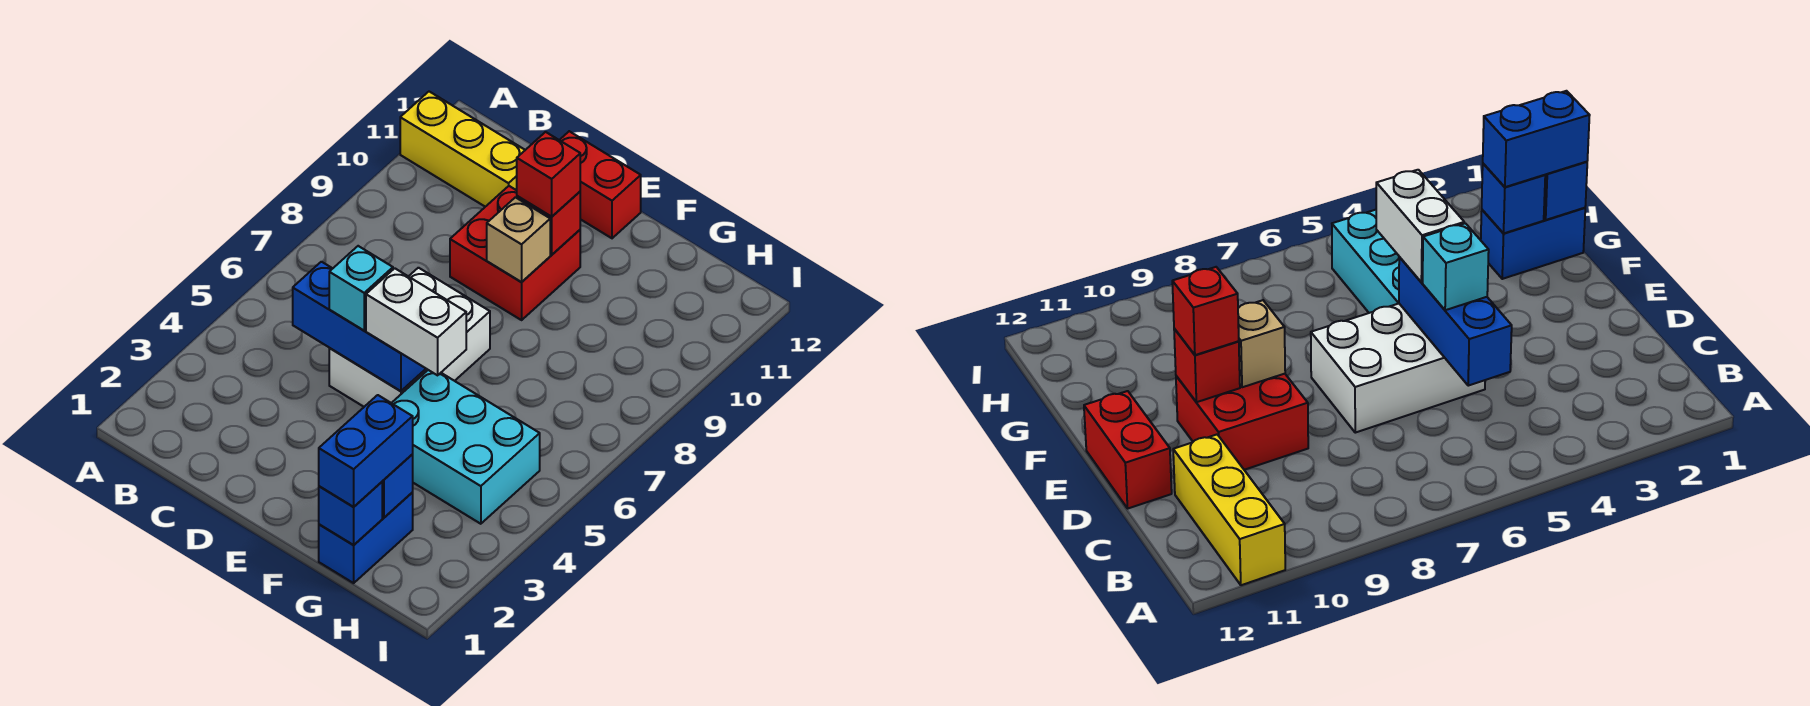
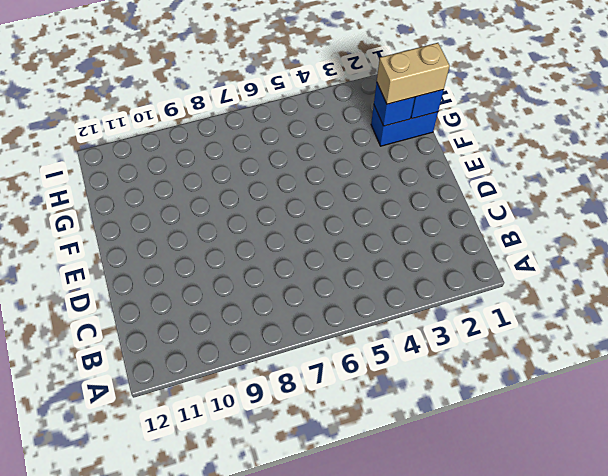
tan 1x2 brick [377,43,450,104] -> blue 1x2 brick [319,395,413,507]
none -> yellow 1x3 brick [400,92,525,207]
none -> white 2x3 brick [329,268,490,407]
none -> red 2x2 brick [450,186,580,320]

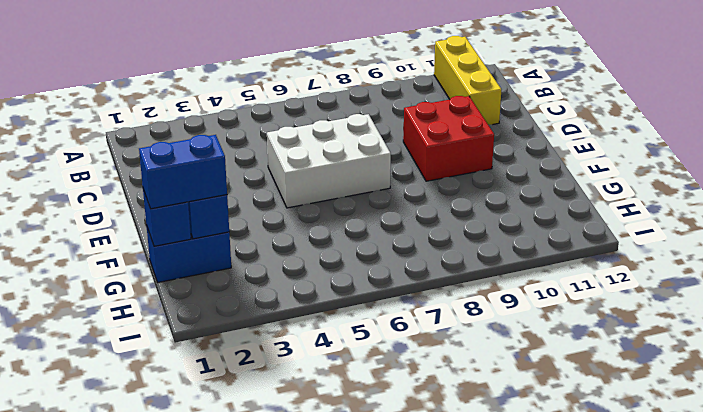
none -> red 1x2 brick [560,131,641,238]
none -> cyan 2x3 brick [392,370,540,524]
none -> blue 1x3 brick [293,262,426,391]

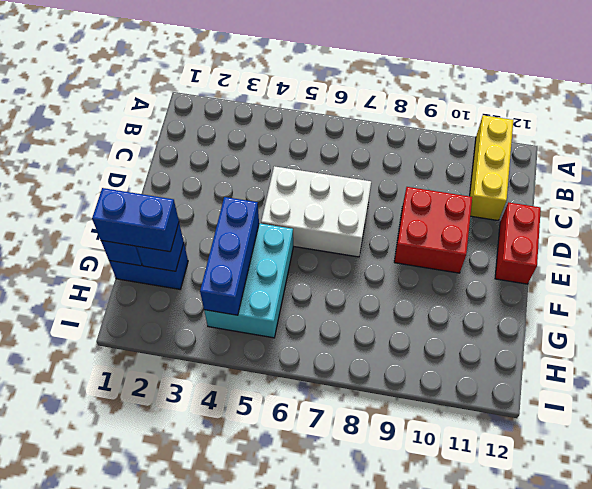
blue 1x3 brick [200,197,259,315] -> blue 1x3 brick moved to [293,262,426,391]
none -> tan 1x1 brick [487,197,550,282]
none -> red 1x1 brick [517,192,580,255]
none -> cyan 1x1 brick [329,246,393,330]

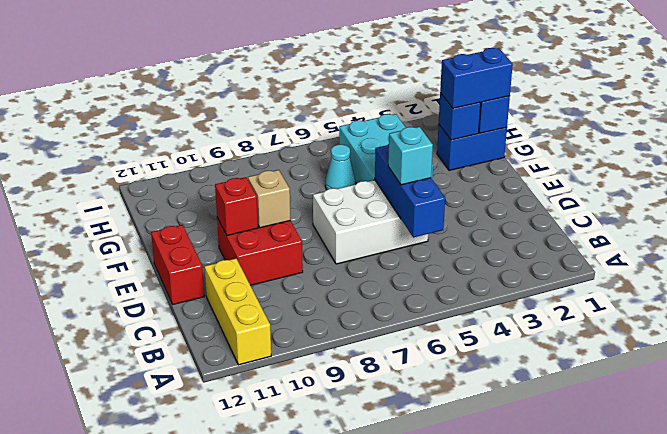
cyan 1x1 cone [325,144,356,190] -> none
none -> white 1x2 brick [366,268,466,375]
none -> red 1x1 brick [517,132,580,217]

